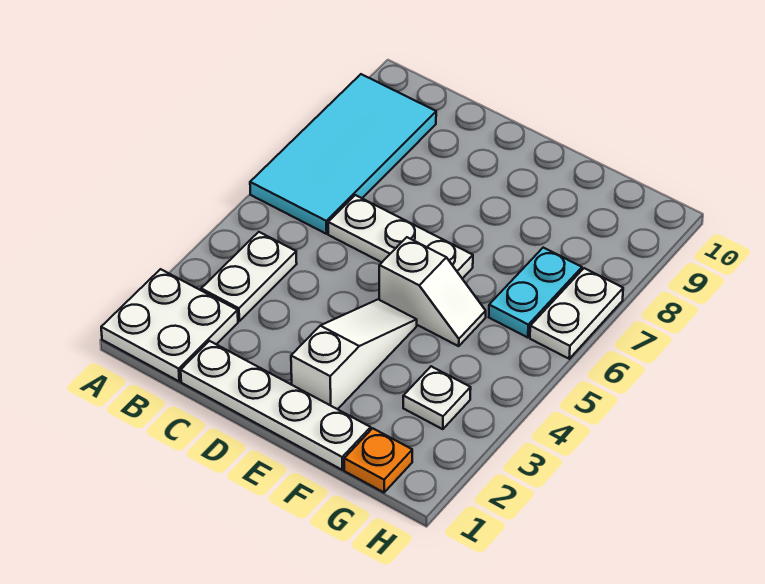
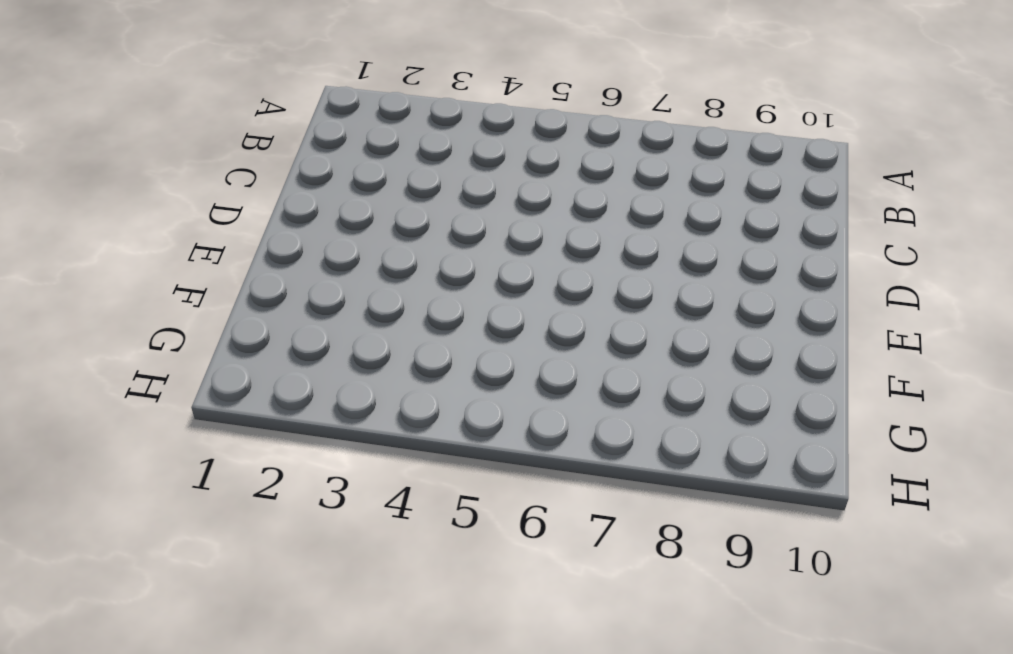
none -> white 2x2 plate [101,269,238,381]
none -> cyan 2x4 tile [250,74,436,234]

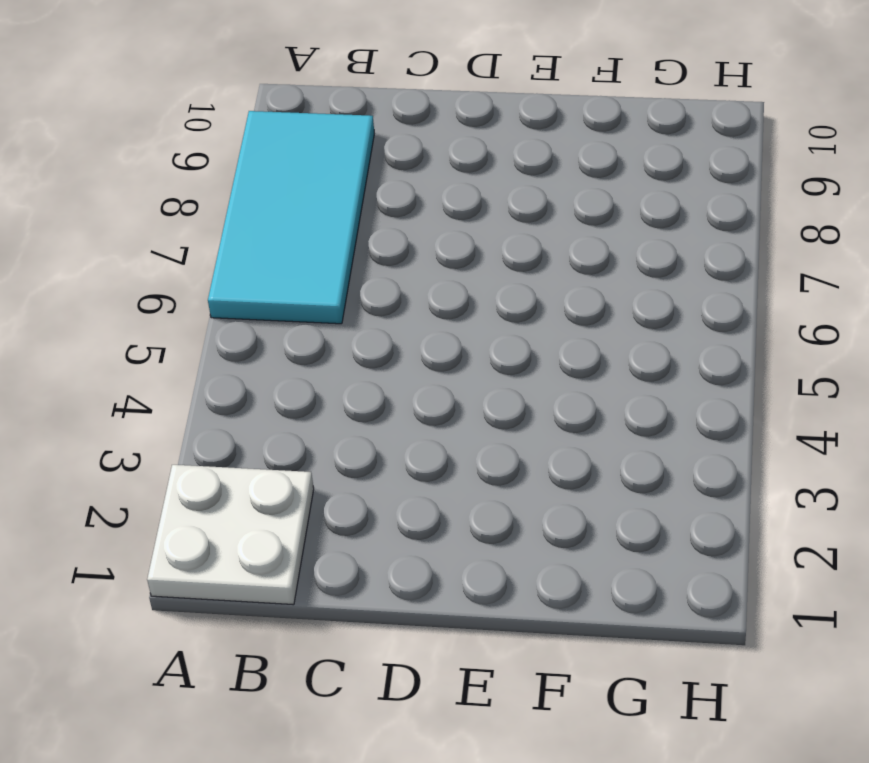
none -> white 1x2 plate [201,232,297,321]
none -> white 1x4 plate [181,341,371,470]

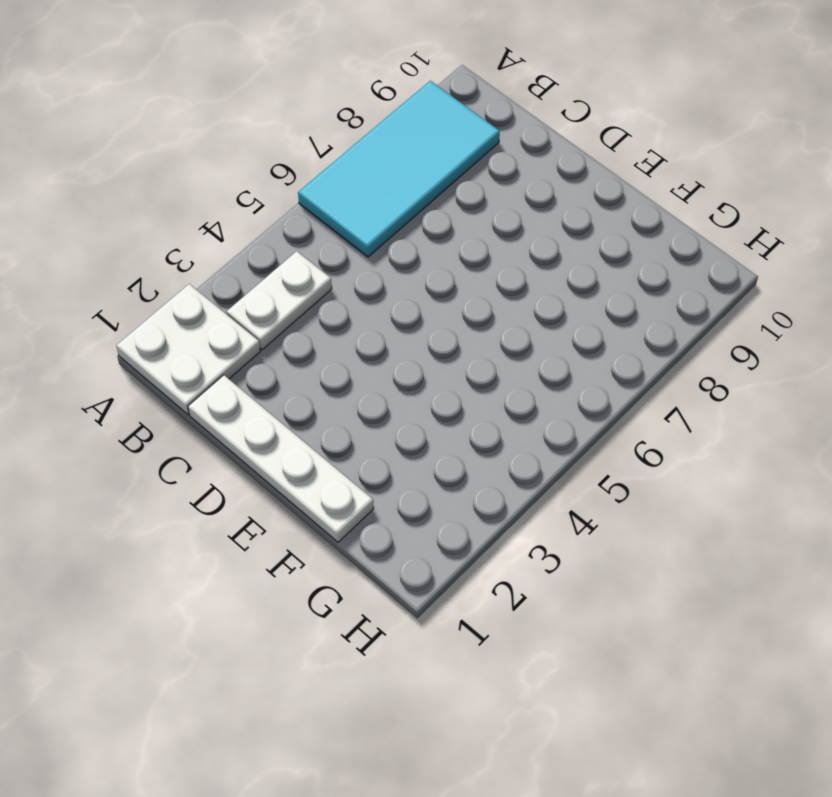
none -> white 1x3 plate [328,195,473,279]
none -> white 1x3 slope [291,299,417,409]

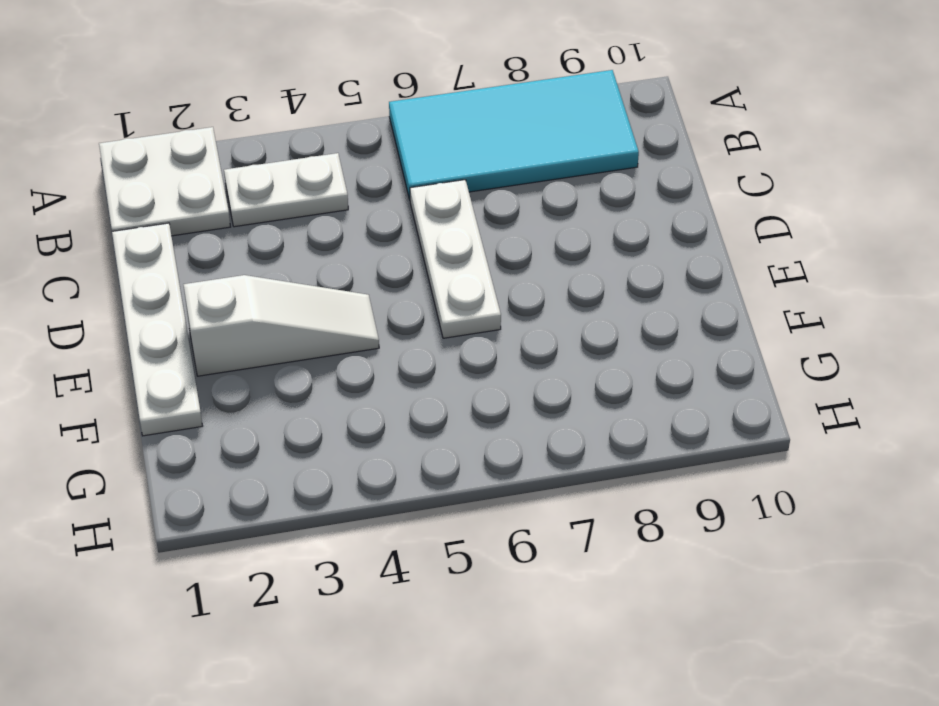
none -> white 1x2 slope [379,237,486,346]
none -> orange 1x1 plate [344,428,412,492]

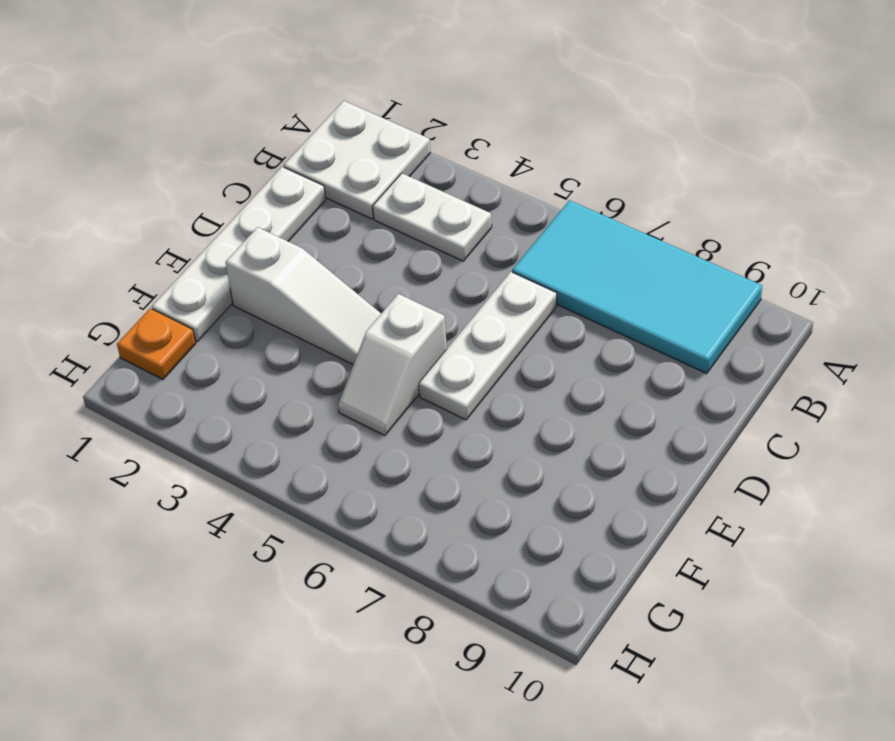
none -> white 1x1 plate [403,366,471,429]
none -> cyan 1x2 plate [489,248,582,338]

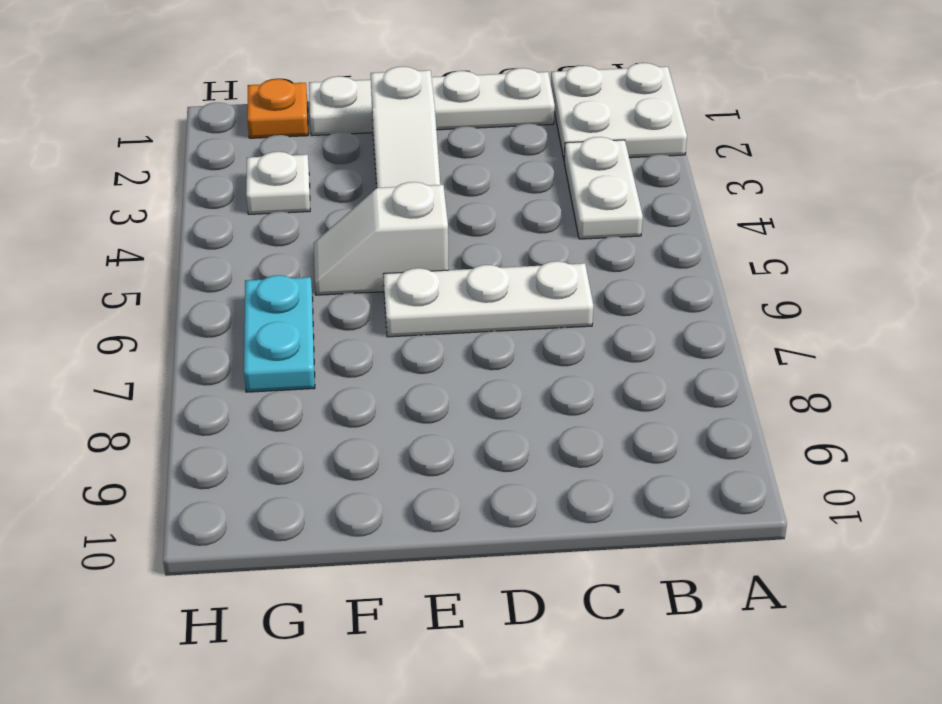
none -> cyan 2x4 tile [250,74,436,234]
none -> white 1x2 plate [530,268,623,359]

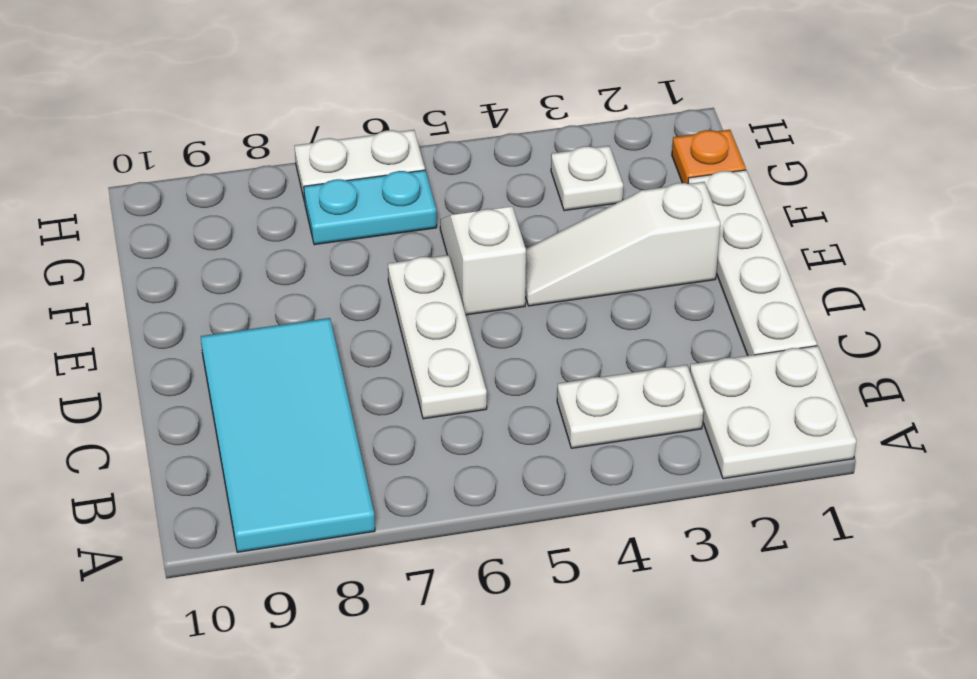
cyan 2x4 tile [201,318,375,552] -> cyan 2x4 tile turned to [250,74,436,234]

